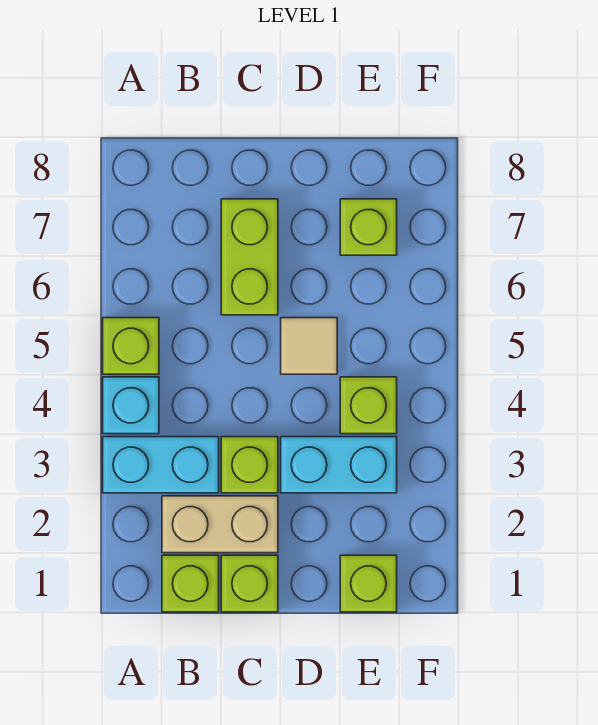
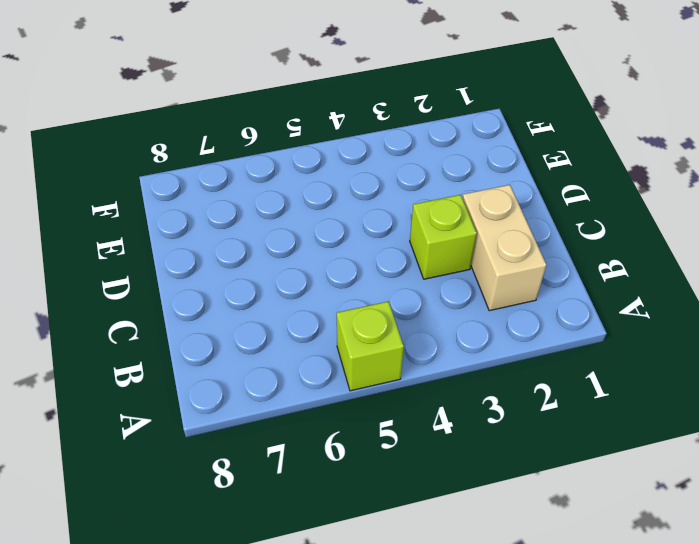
none -> cyan 1x2 brick [103,437,219,493]
none -> cyan 1x1 brick [103,377,159,434]
none -> lime 1x1 brick [162,555,219,612]

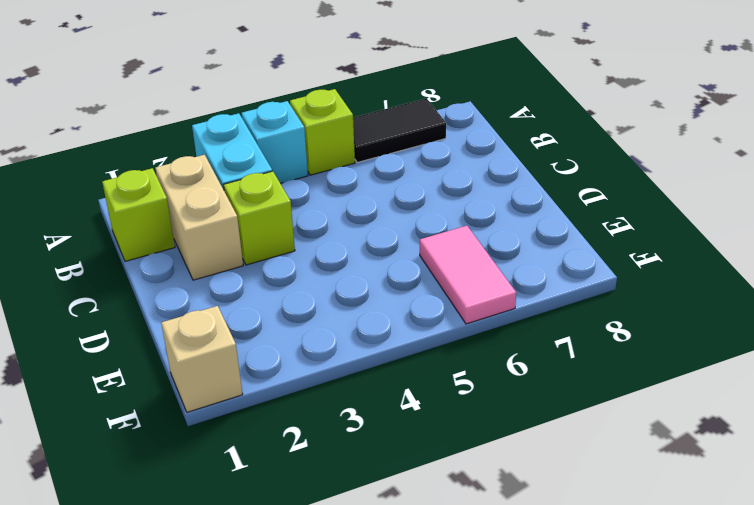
black 1x2 tile [353,98,446,162] -> none
pink 1x2 tile [420,226,516,324] -> none
tan 1x1 brick [161,306,243,412] -> none
none -> lime 1x1 brick [221,555,278,612]
none -> lime 1x2 brick [221,199,278,315]
none -> cyan 1x2 brick [281,437,397,493]

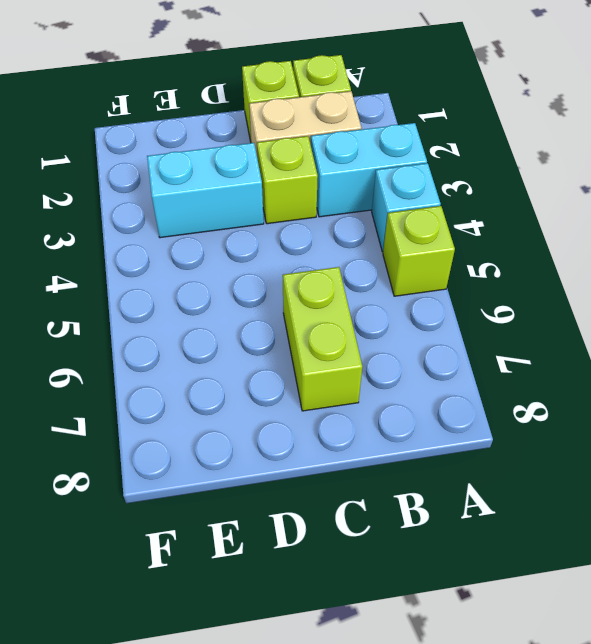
none -> tan 1x1 tile [281,318,337,374]
none -> lime 1x1 brick [340,555,397,612]
none -> lime 1x1 brick [340,377,397,434]

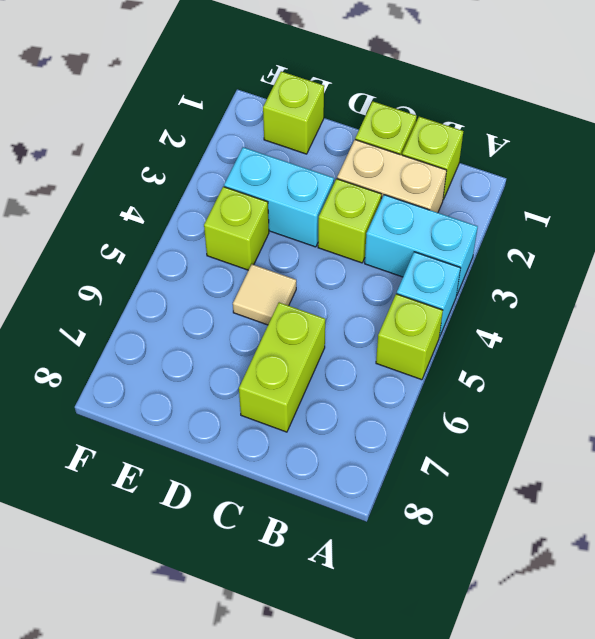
none -> lime 1x1 brick [340,199,397,255]

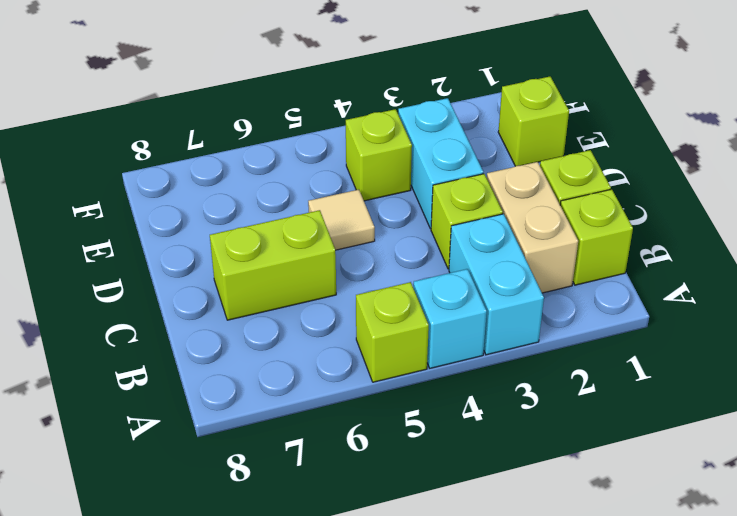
none -> lime 1x1 brick [340,199,397,255]

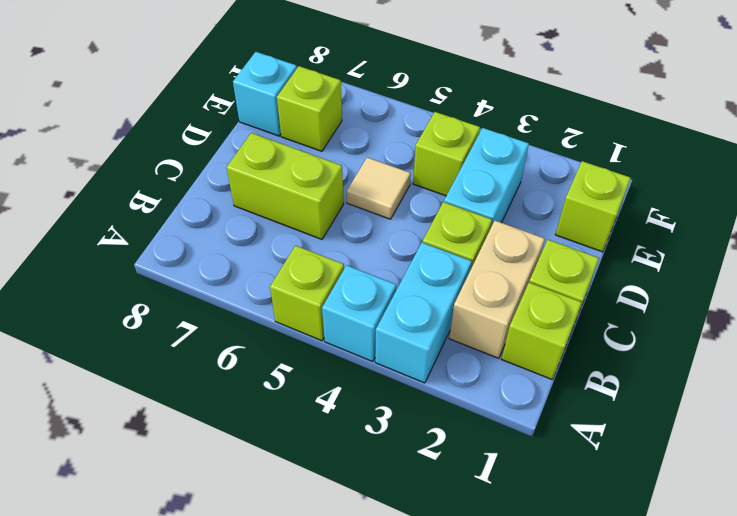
cyan 1x1 brick [233,52,297,136] -> none

